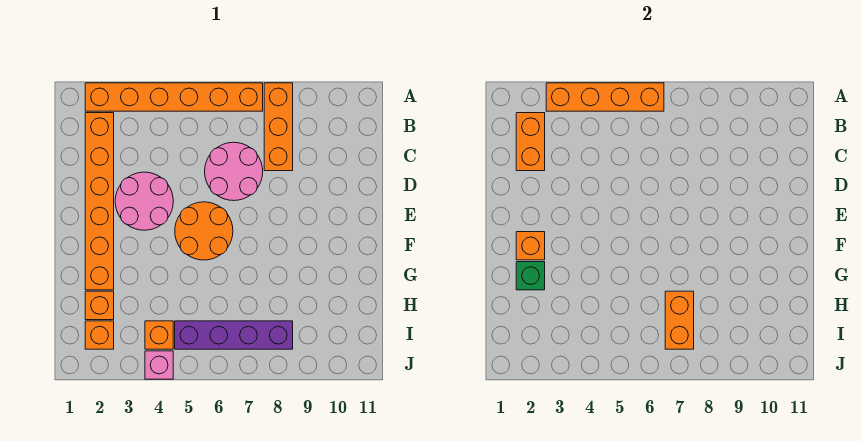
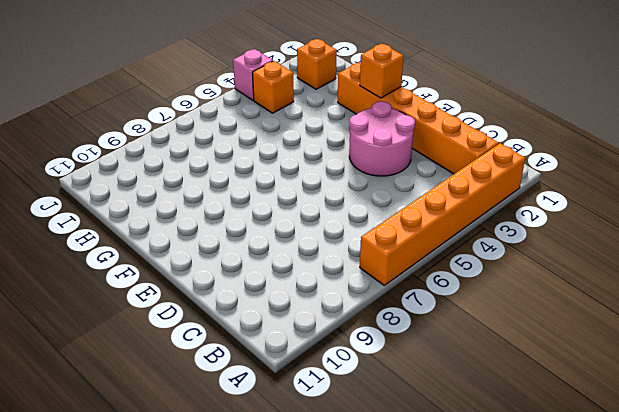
none -> orange 1x3 brick [264,83,293,171]
none -> pink 2x2 round brick [205,142,263,201]
none -> orange 2x2 round brick [175,202,233,260]

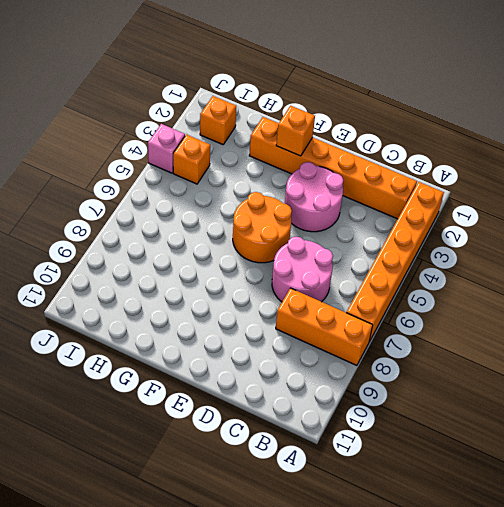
none -> orange 1x1 brick [85,291,114,320]
none -> purple 1x4 brick [175,321,293,349]
none -> orange 1x4 brick [546,83,664,111]

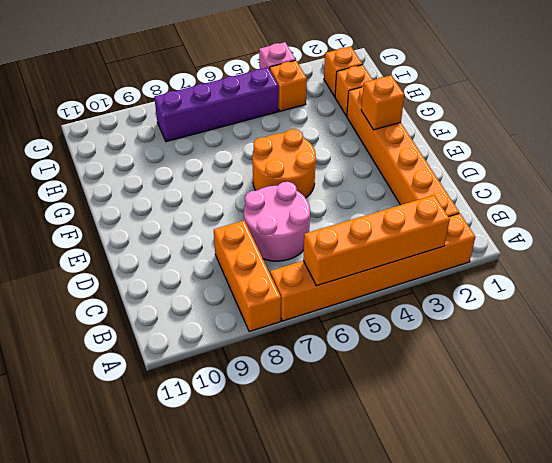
none -> pink 2x2 round brick [115,172,173,230]
none -> orange 1x2 brick [516,113,545,171]
none -> green 1x1 brick [516,262,545,290]

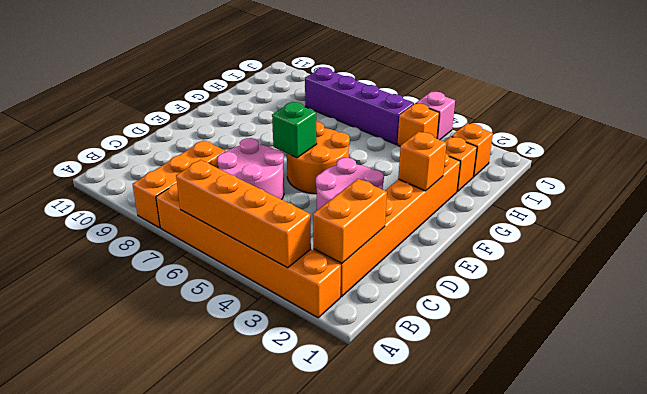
green 1x1 brick [272,102,317,158] -> green 1x1 brick moved to [516,262,545,290]
none -> orange 1x2 brick [665,291,694,349]

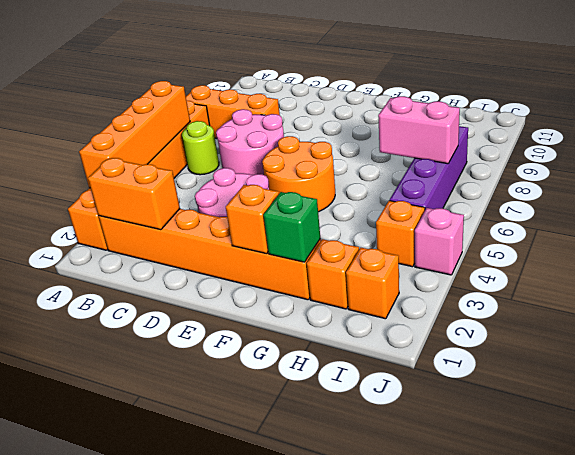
lime 1x1 round brick [182,121,219,175] -> none
pink 1x2 brick [378,96,460,164] -> orange 1x2 brick [665,291,694,349]

